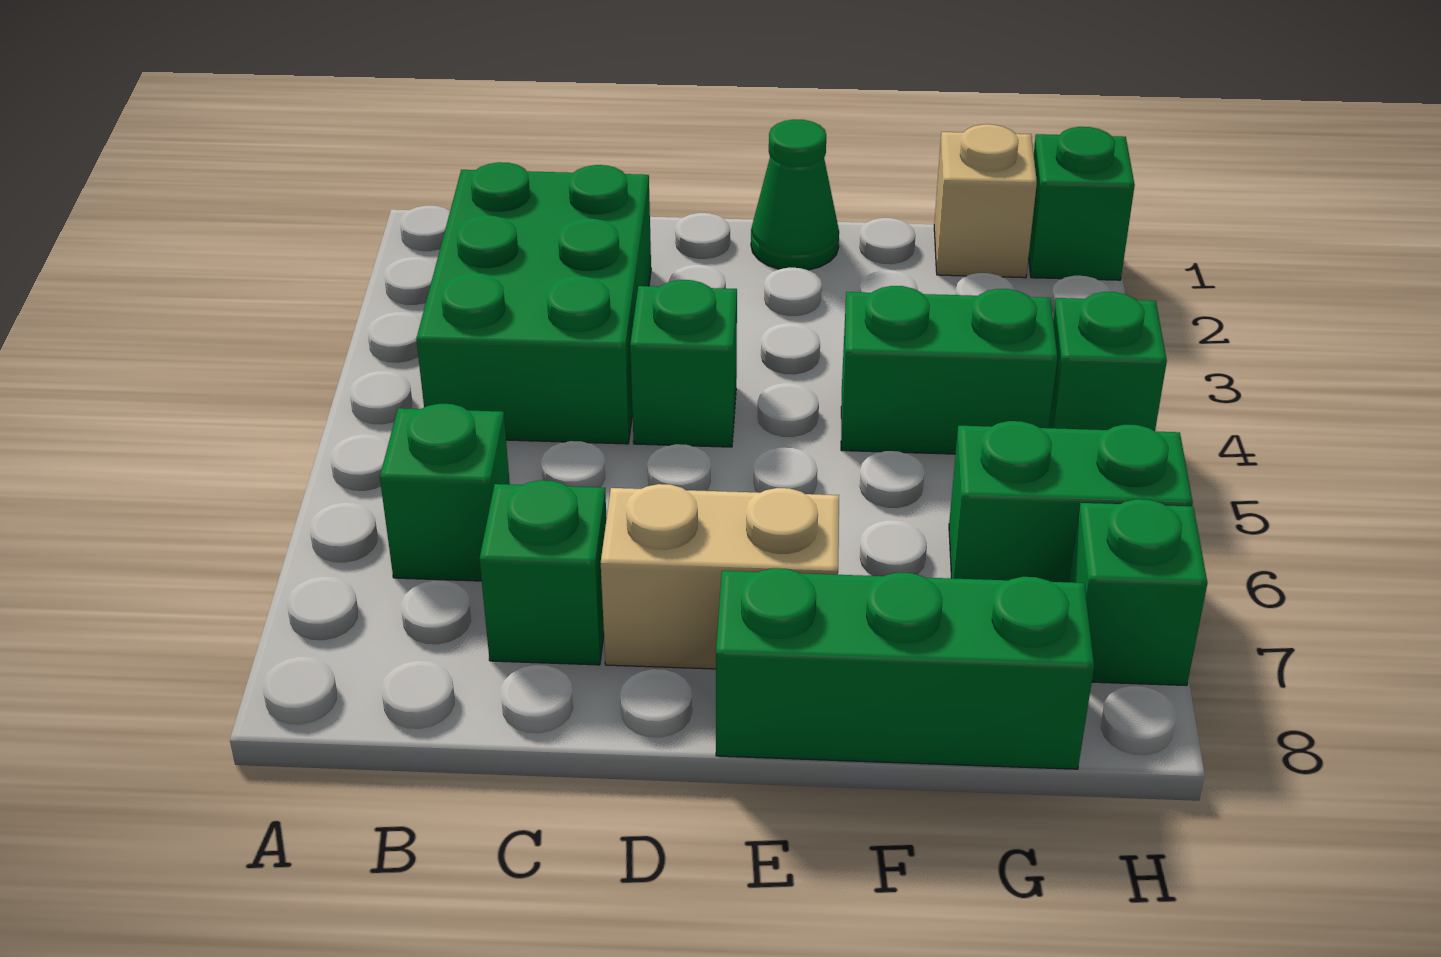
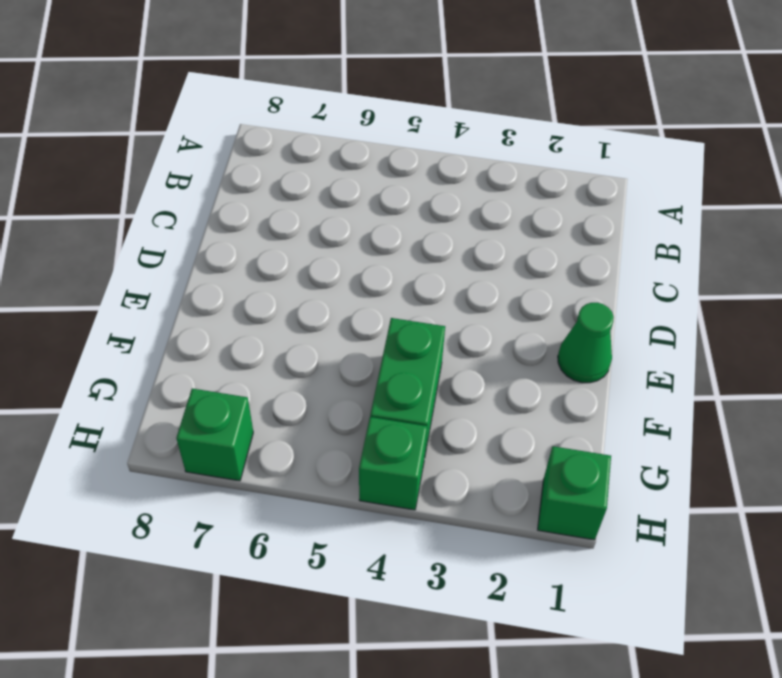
none -> green 2x3 brick [416,162,651,444]
none -> green 1x1 brick [380,404,510,581]
none -> green 1x1 brick [480,480,607,665]

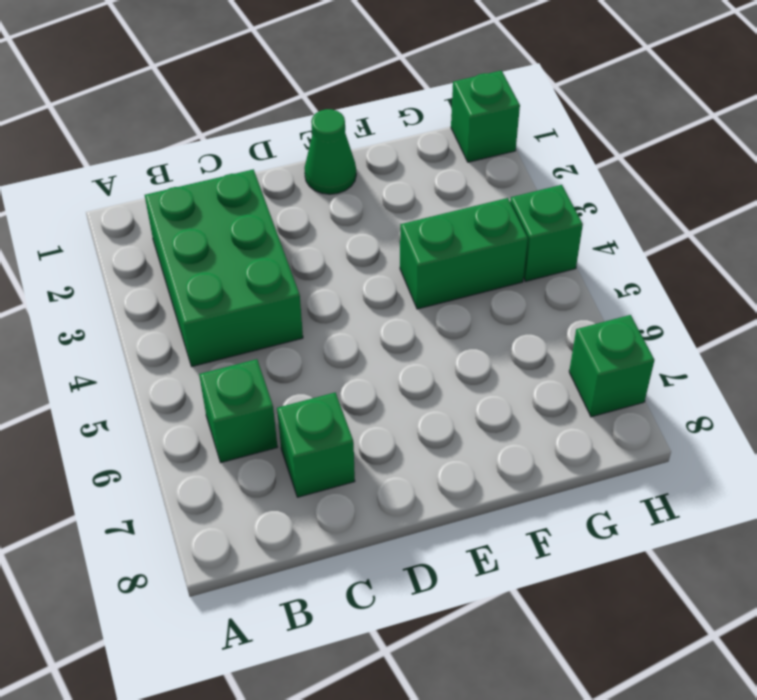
none -> green 1x1 brick [630,280,737,447]
none -> tan 1x2 brick [601,484,839,669]
none -> green 1x3 brick [716,568,1094,769]

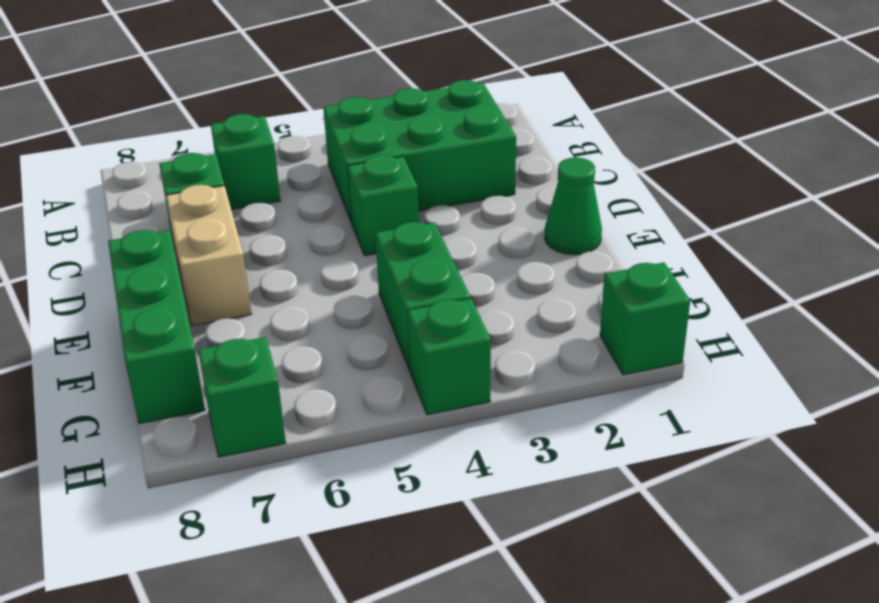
none -> tan 1x1 brick [934,124,1037,278]
none -> green 1x2 brick [949,421,1193,582]

